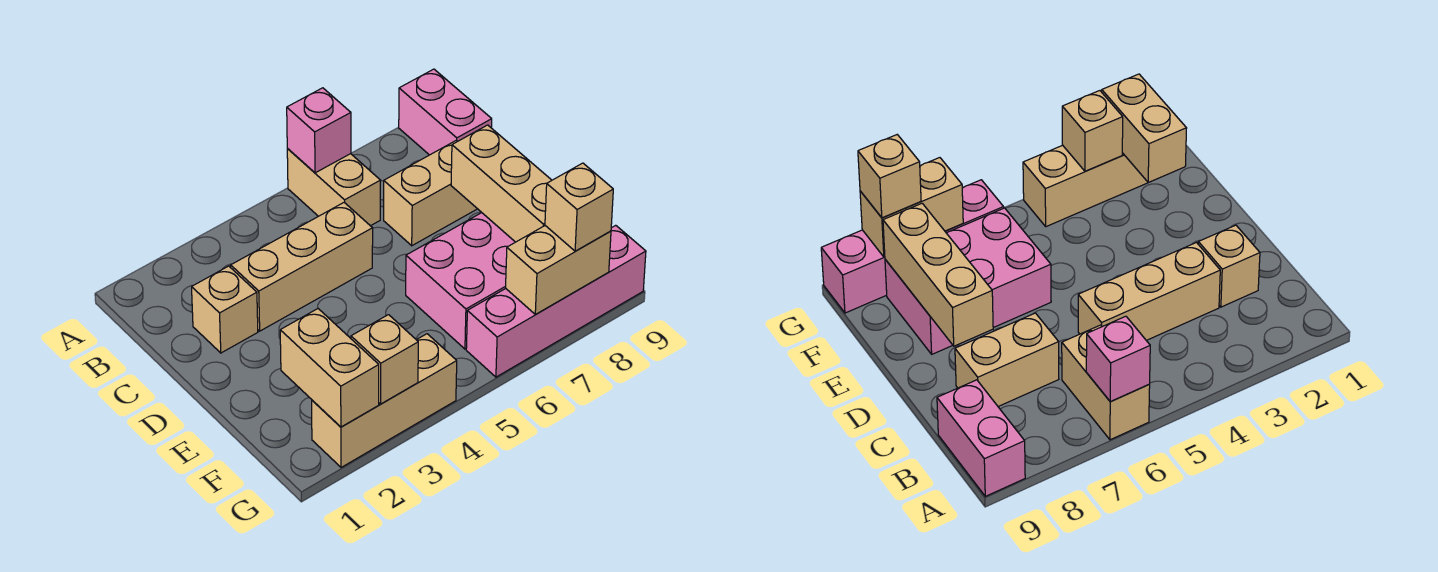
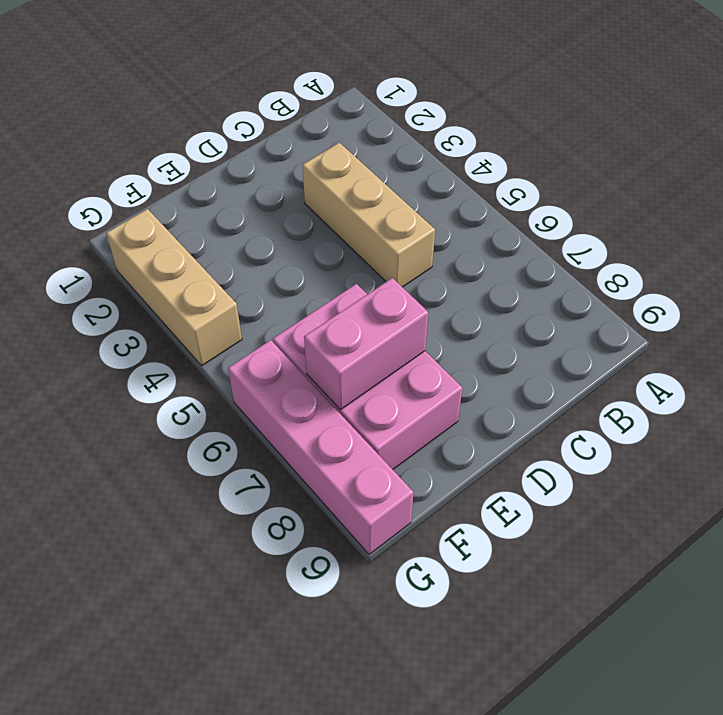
pink 1x2 brick [304,278,428,410] -> pink 1x2 brick moved to [399,69,492,155]
none -> tan 1x2 brick [287,149,381,226]
none -> tan 1x1 brick [192,266,258,353]
none -> tan 1x2 brick [384,140,477,246]

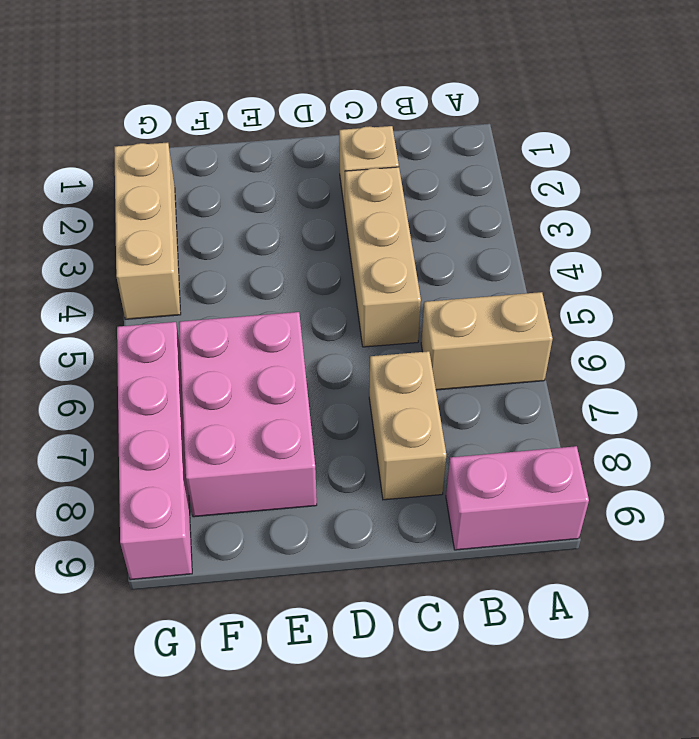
none -> pink 1x1 brick [287,88,351,173]
none -> tan 1x3 brick [451,125,552,242]
none -> tan 1x2 brick [280,309,379,427]

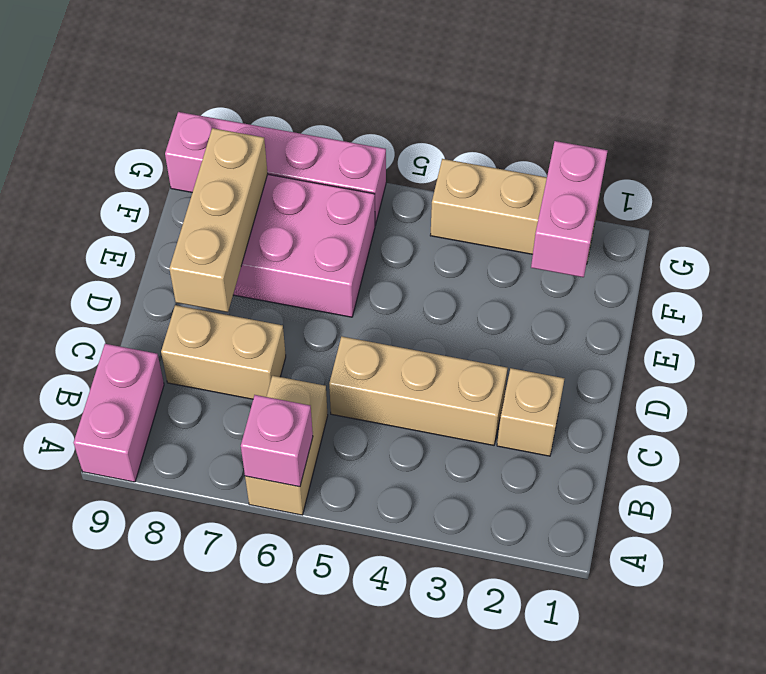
pink 1x2 brick [531,141,608,277] -> tan 1x2 brick [280,309,379,427]
none -> tan 1x1 brick [351,315,418,404]
none -> tan 1x2 brick [506,226,611,315]
none -> tan 1x1 brick [545,163,613,251]

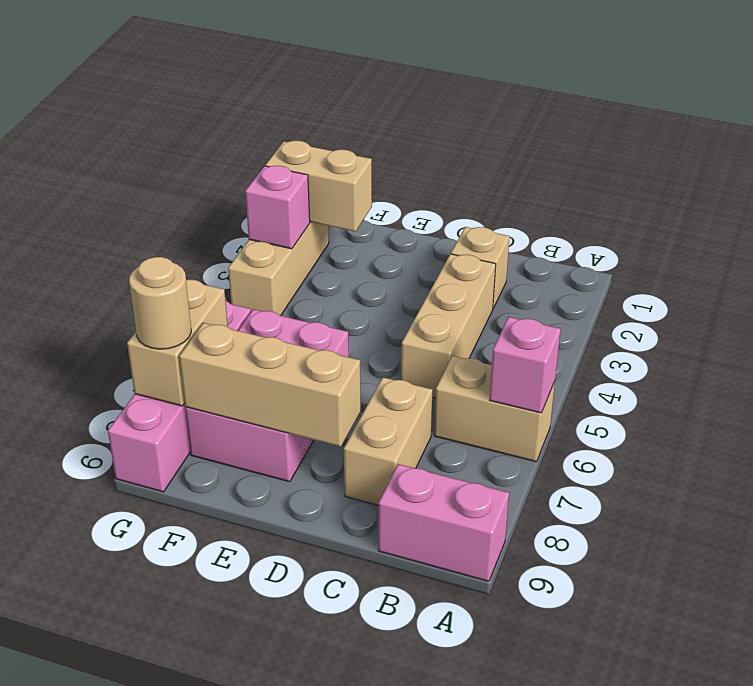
pink 1x1 brick [245,166,310,249] -> tan 1x1 brick [351,315,418,404]
tan 1x1 round brick [129,257,191,349] -> tan 1x1 brick [545,163,613,251]

